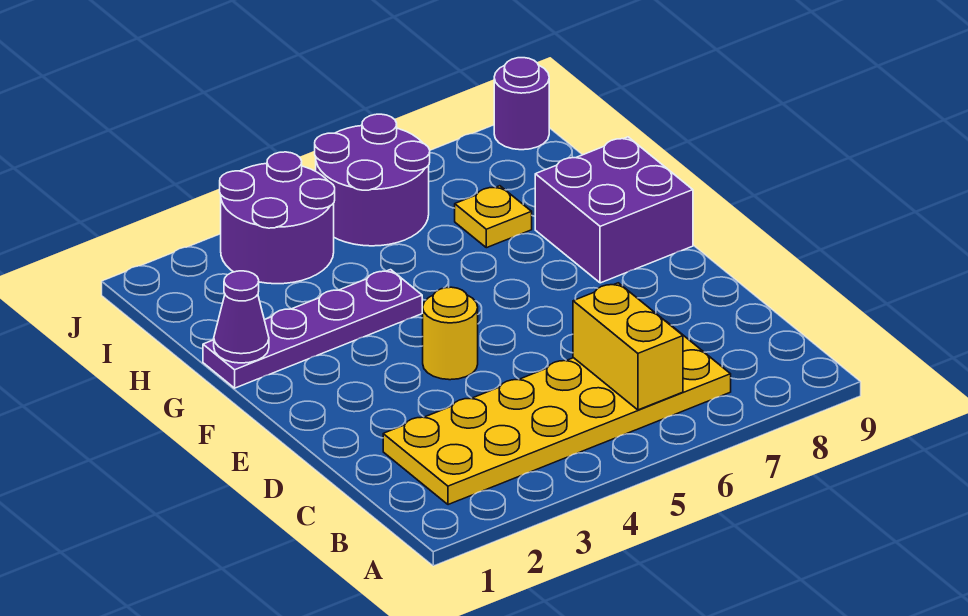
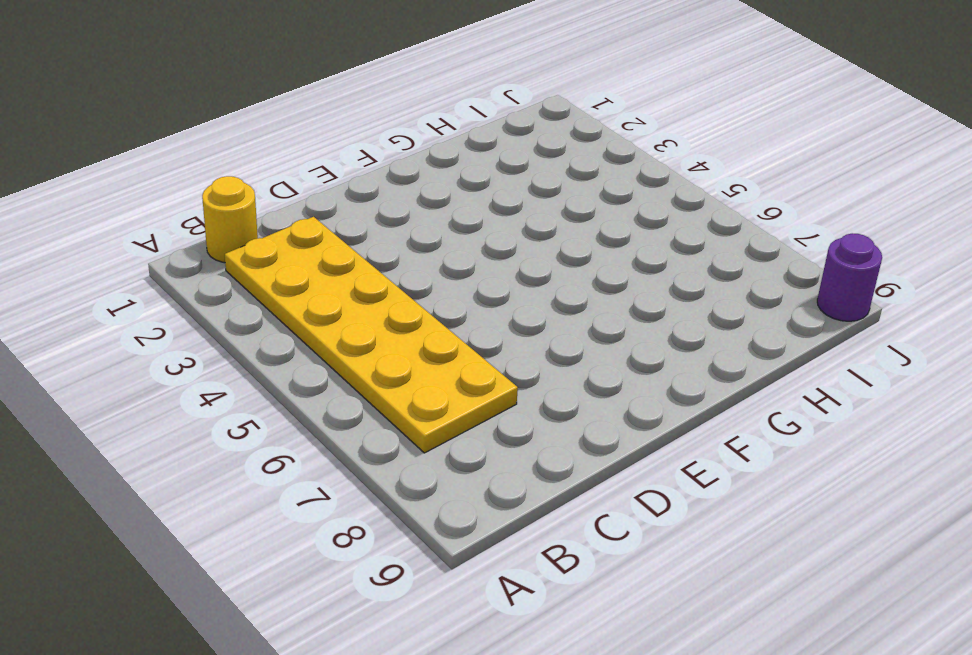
yellow 1x1 round brick [202,176,258,263] -> yellow 1x1 round brick moved to [423,287,478,380]
none -> purple 2x2 brick [535,137,693,283]
none -> purple 1x4 plate [203,270,422,388]

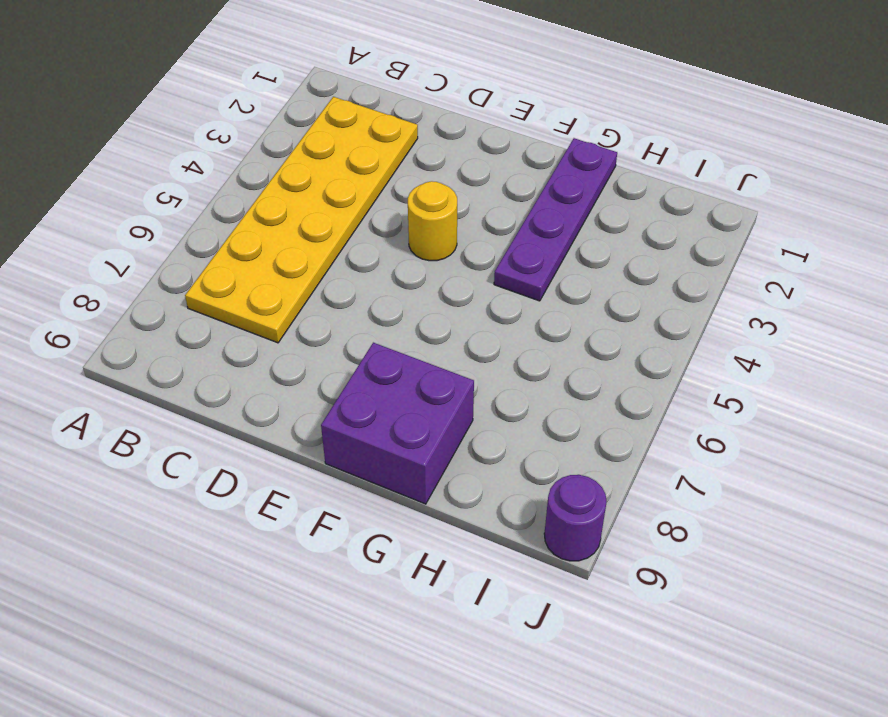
none -> yellow 1x1 plate [455,186,532,248]
none -> purple 2x2 round brick [220,152,335,284]

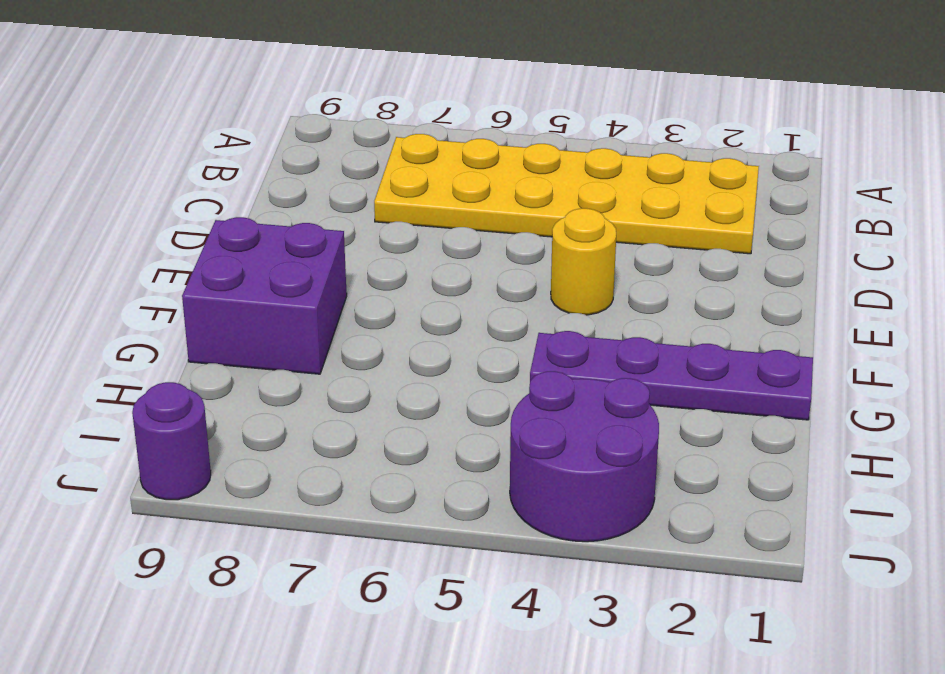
none -> yellow 1x1 plate [455,186,532,248]
none -> purple 2x2 round brick [315,114,430,246]

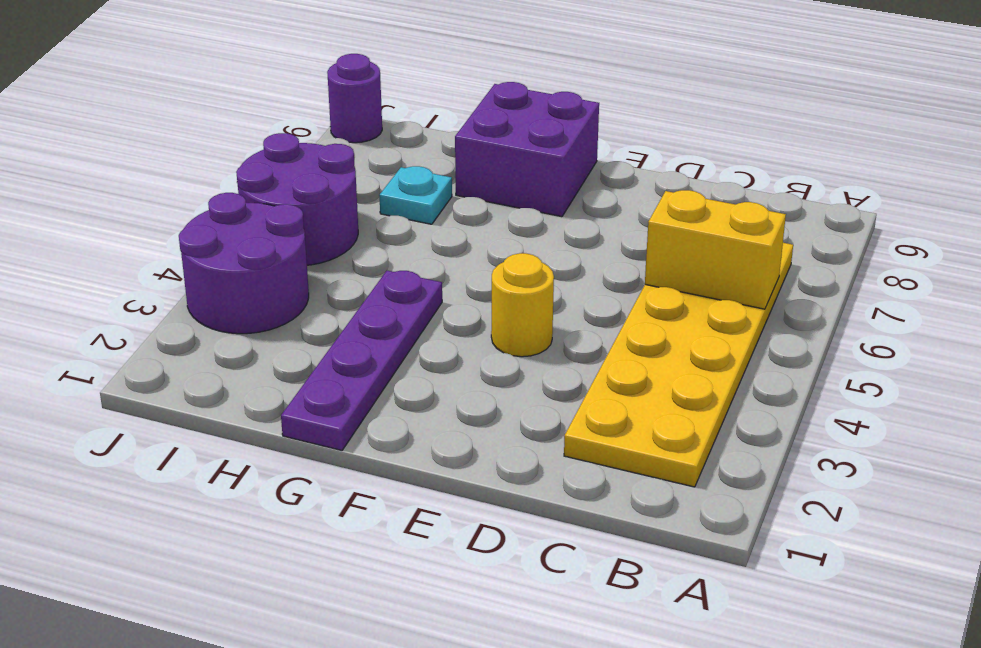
cyan 1x1 plate [379,166,452,224] -> yellow 1x1 plate [455,186,532,248]
none -> purple 1x1 cone [214,271,269,363]

